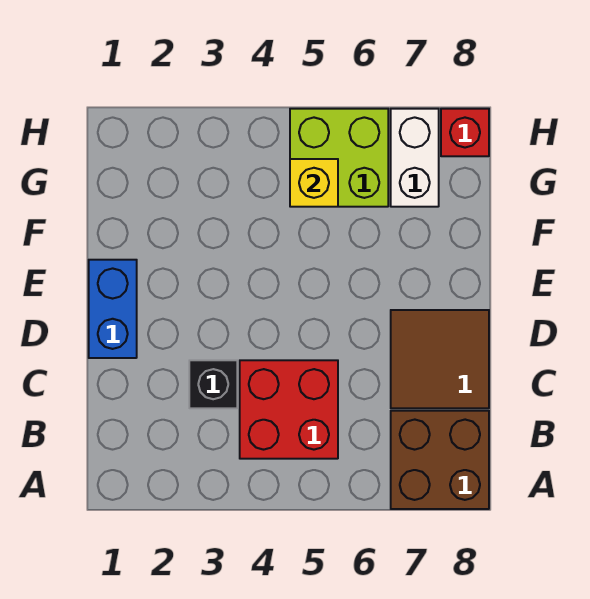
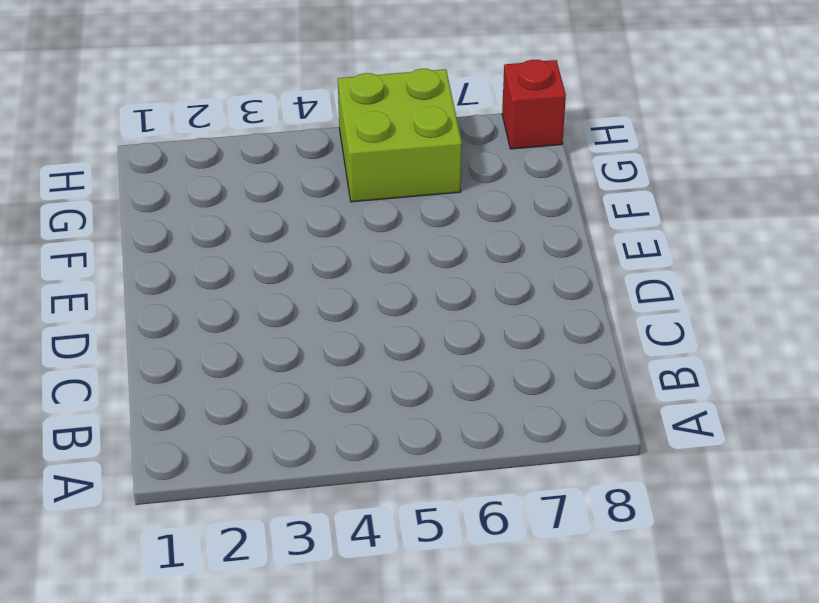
none -> brown 2x2 brick [391,411,489,509]
none -> red 2x2 brick [240,360,338,459]

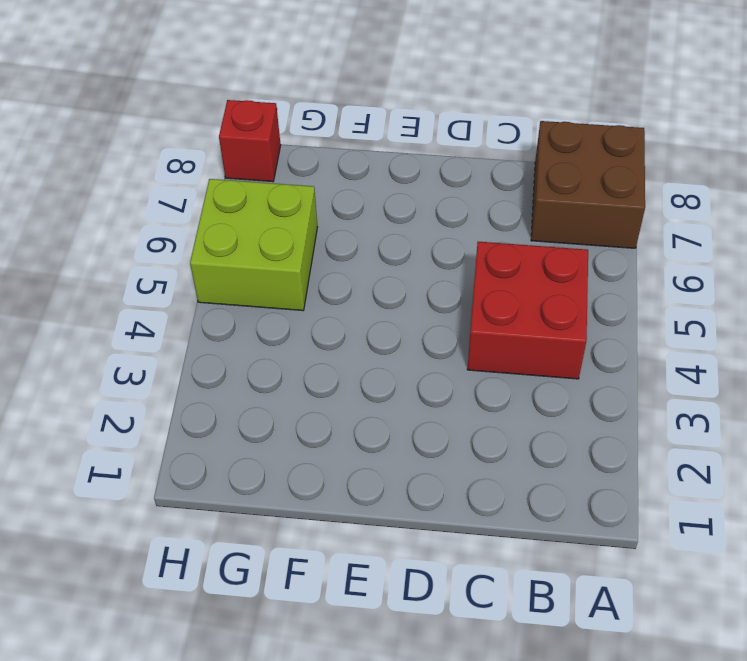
none -> black 1x1 brick [189,360,237,408]
none -> brown 2x2 tile [391,310,489,408]

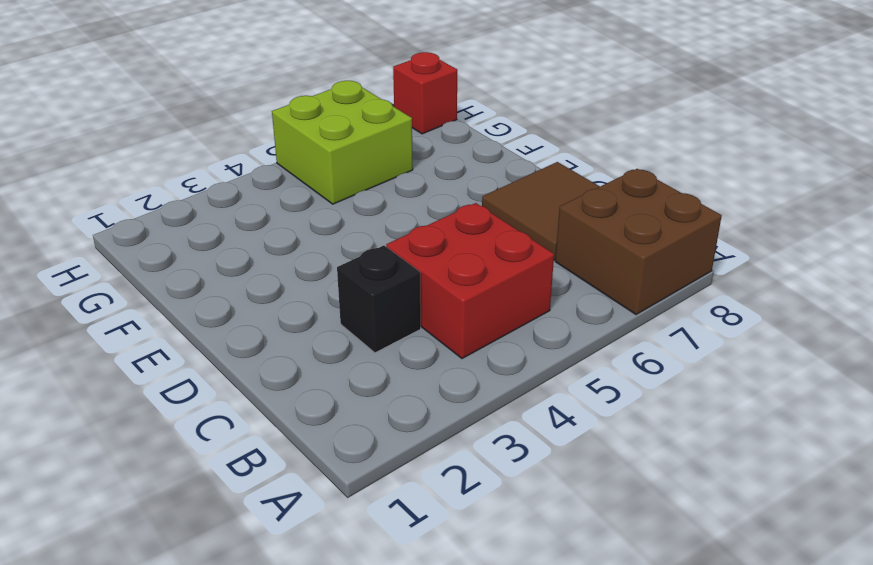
none -> blue 1x2 brick [89,260,137,358]
none -> white 1x2 brick [391,109,439,207]

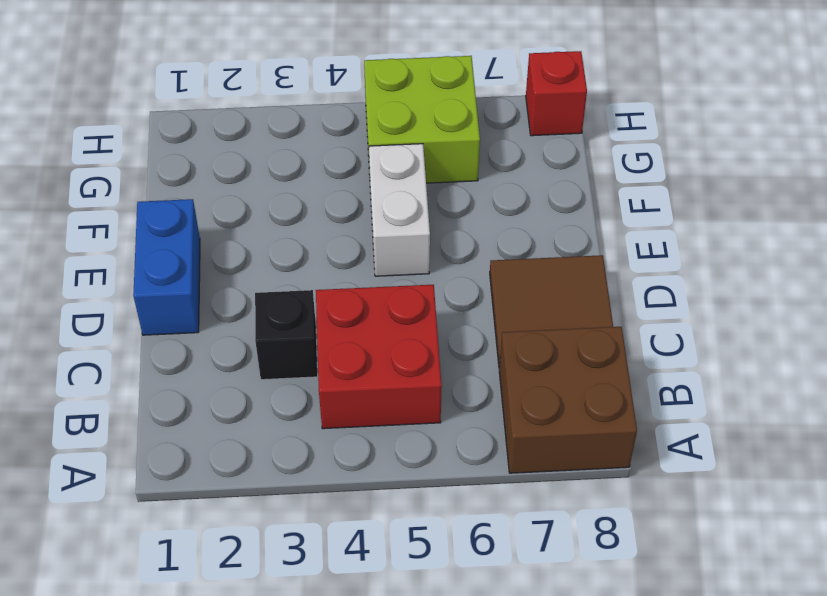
white 1x2 brick [369,144,430,276] -> white 1x2 brick moved to [391,109,439,207]
none -> yellow 1x1 brick [290,159,338,207]

